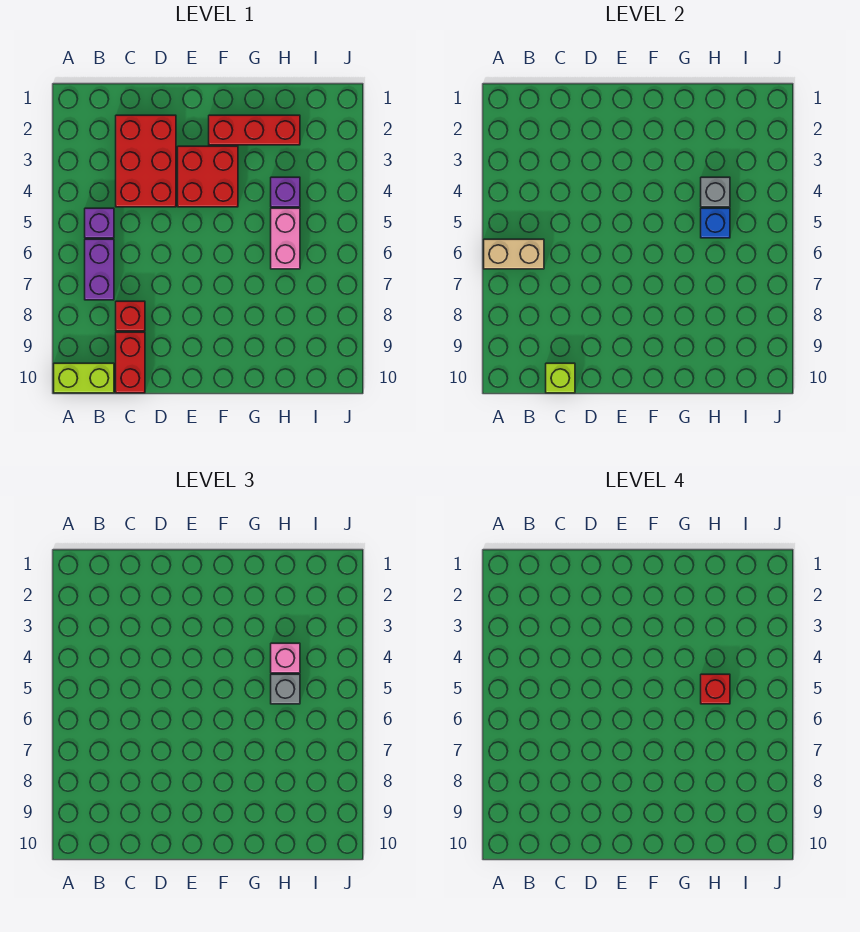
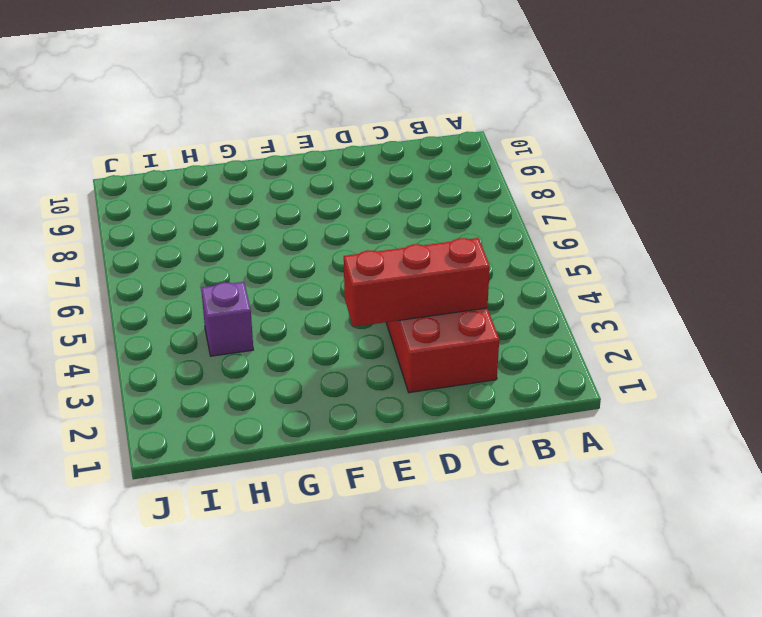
red 1x3 brick [344,238,490,327] -> red 1x3 brick moved to [209,115,300,145]
none -> lime 1x2 brick [54,363,114,393]
none -> purple 1x1 brick [85,208,114,238]
none -> purple 1x2 brick [85,239,114,300]

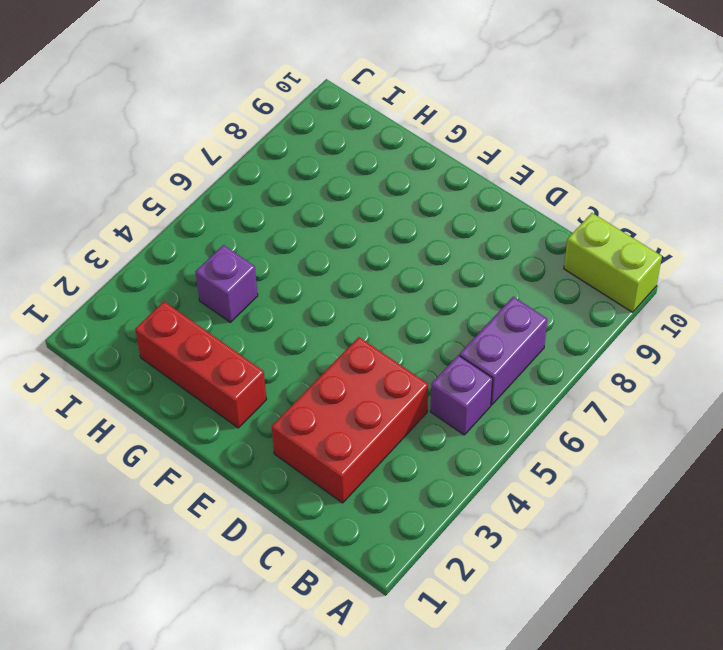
none -> red 1x1 brick [116,301,145,331]
none -> red 1x2 brick [116,332,145,393]
none -> red 2x2 brick [178,146,238,207]

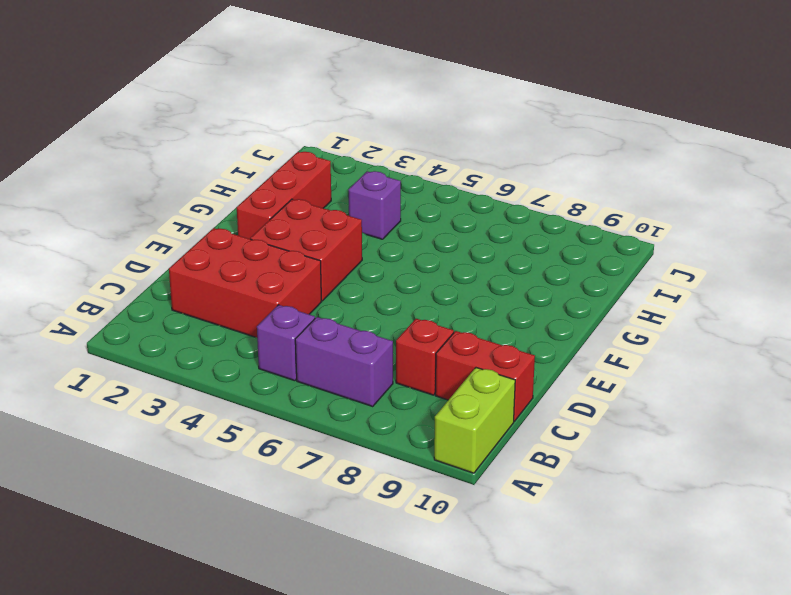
none -> pink 1x2 brick [271,208,300,269]
none -> tan 1x2 brick [484,239,544,269]
none -> lime 1x1 brick [546,363,575,393]

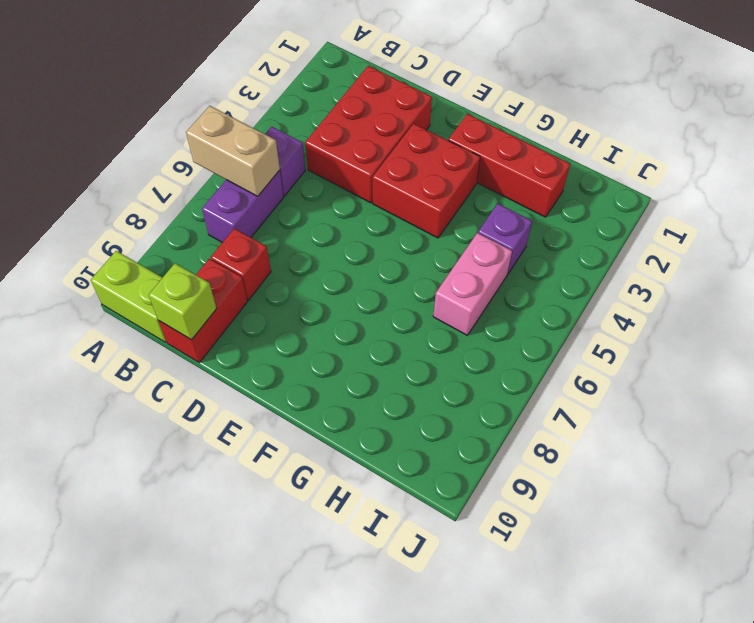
none -> grey 1x1 brick [701,177,730,207]
none -> blue 1x1 brick [701,208,730,238]
none -> pink 1x1 brick [271,643,300,673]

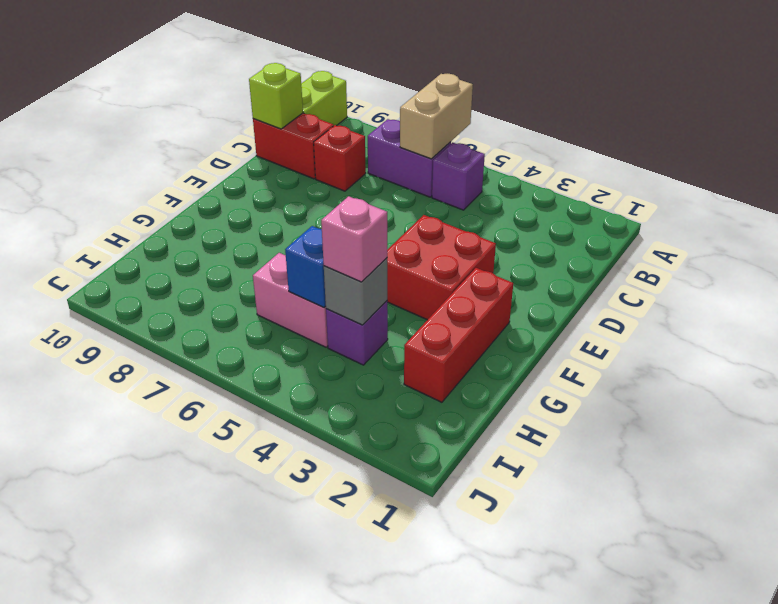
none -> red 2x3 brick [116,115,176,207]
none -> grey 1x1 brick [271,674,300,704]
none -> red 1x1 brick [701,674,730,704]

